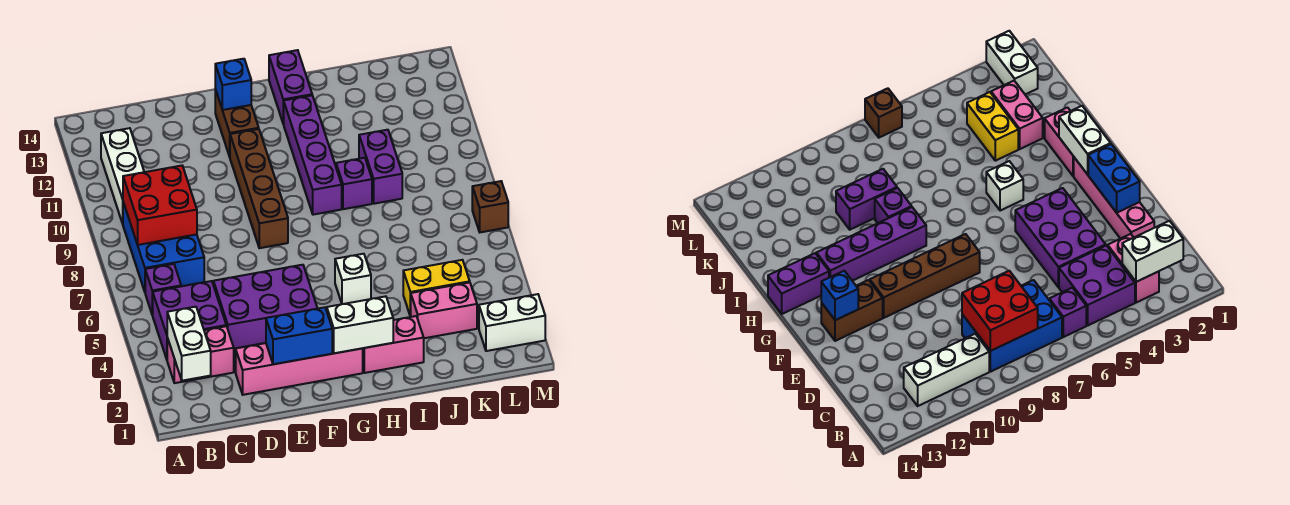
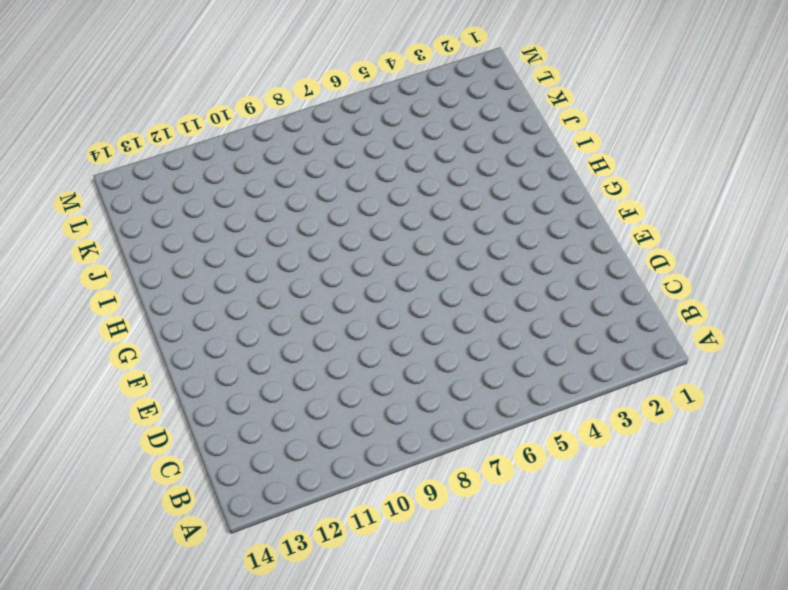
none -> pink 1x2 brick [167,326,234,383]
none -> purple 2x2 brick [153,281,226,359]
none -> purple 1x1 brick [145,264,181,315]

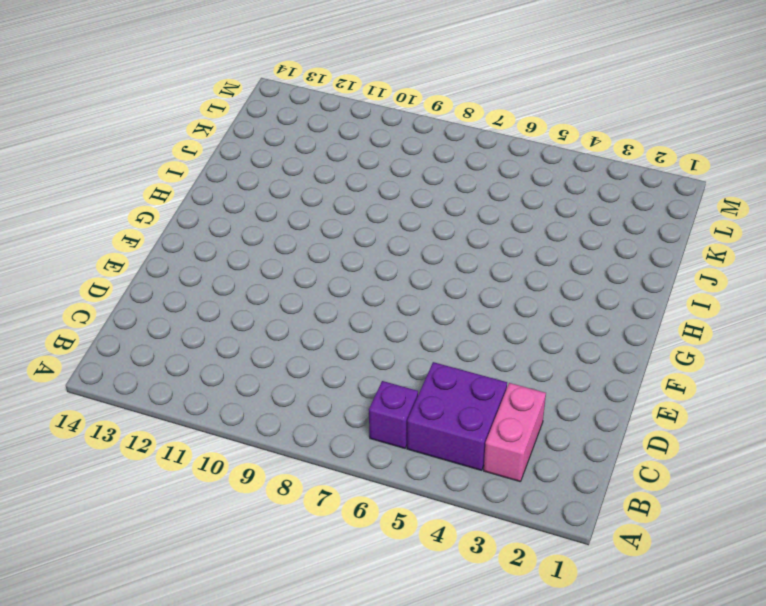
none -> blue 2x3 brick [123,202,204,292]
none -> white 1x3 brick [101,128,144,224]
none -> pink 1x4 brick [236,343,363,395]

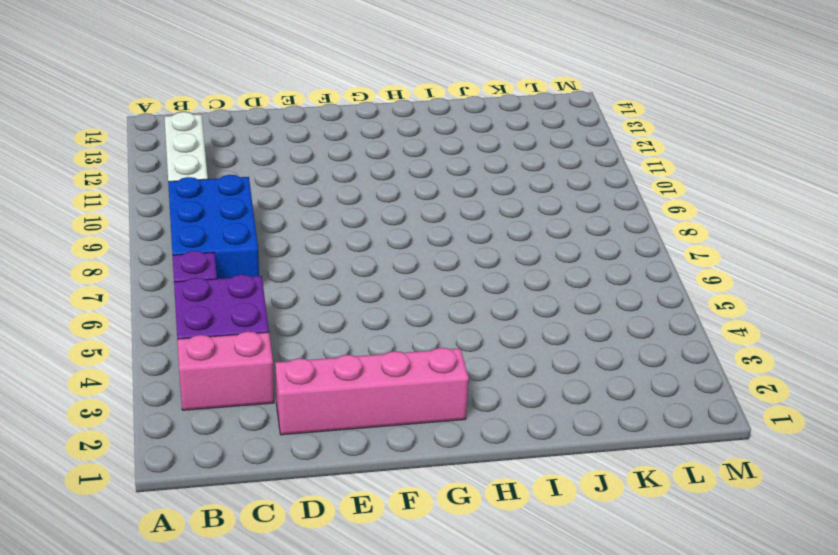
none -> purple 2x3 brick [213,265,318,349]
none -> brown 1x4 brick [230,129,288,248]
none -> brown 1x2 brick [215,90,259,157]

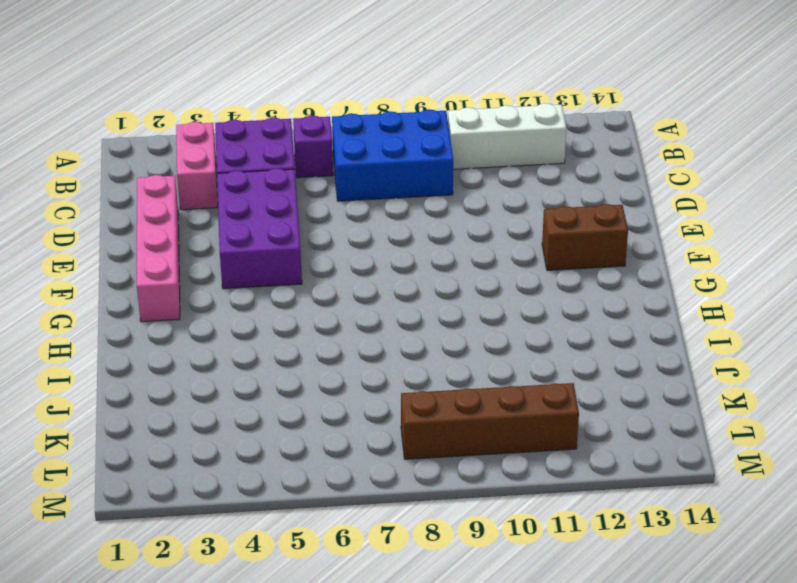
brown 1x4 brick [401,383,579,459] -> brown 1x4 brick moved to [230,129,288,248]
none -> pink 1x2 brick [363,316,424,373]
none -> white 1x1 brick [335,254,371,304]
none -> purple 1x4 brick [284,95,342,215]

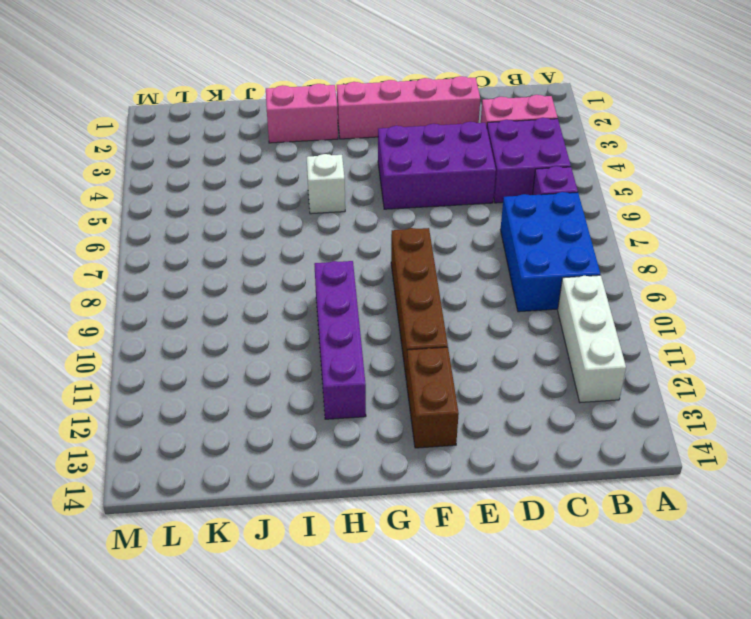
none -> purple 1x2 brick [269,50,312,124]
none -> purple 1x1 brick [336,158,372,209]
none -> pink 1x2 brick [411,283,477,338]

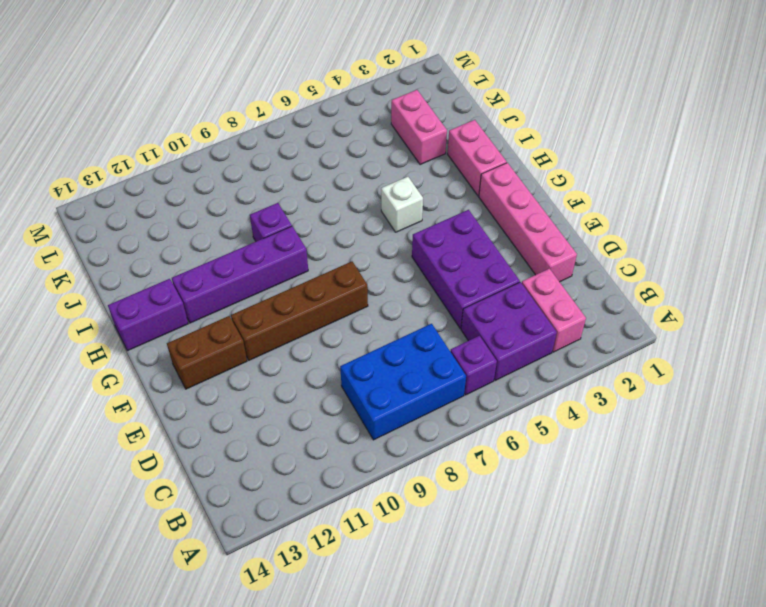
none -> white 1x3 brick [101,128,144,224]
none -> yellow 1x2 brick [403,260,470,317]
none -> purple 1x2 brick [359,130,402,204]

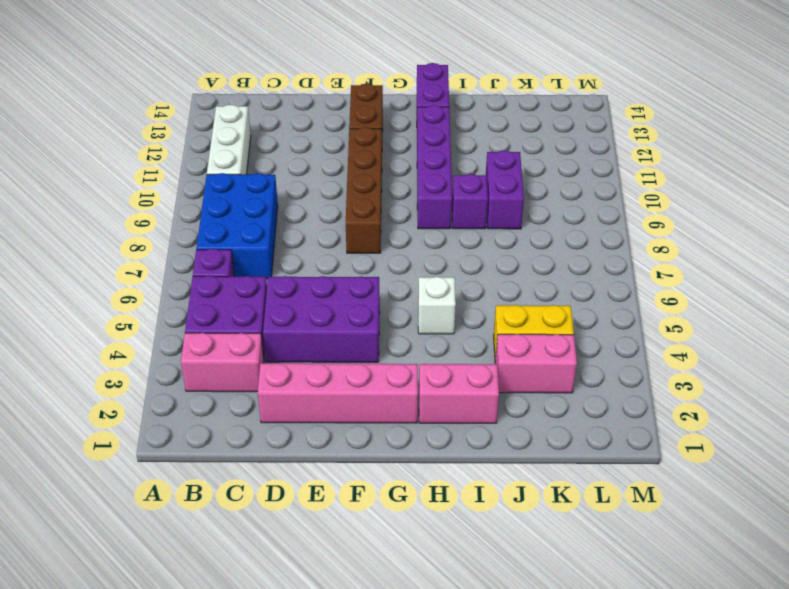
none -> white 1x2 brick [479,294,545,351]
none -> brown 1x1 brick [472,181,508,232]
none -> white 1x2 brick [167,307,211,381]

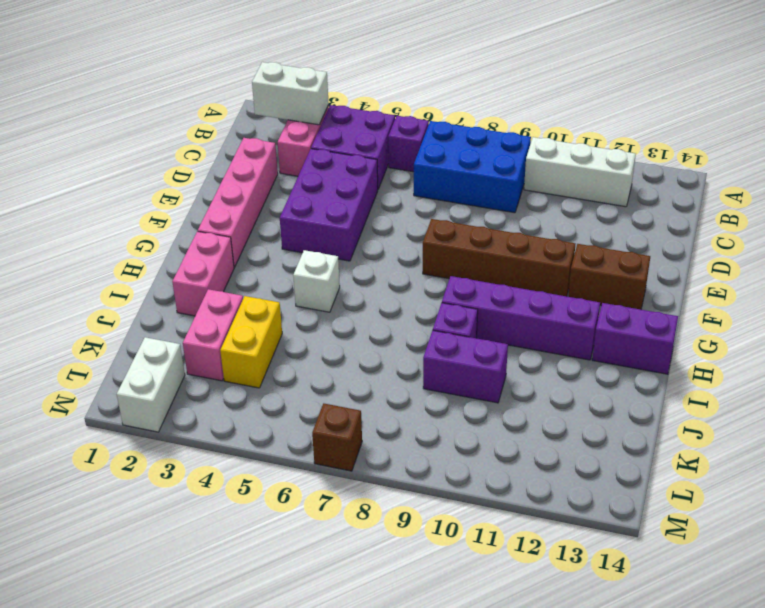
none -> red 2x2 brick [123,166,197,245]
none -> blue 1x2 brick [266,307,332,364]
none -> blue 1x1 brick [215,59,251,110]

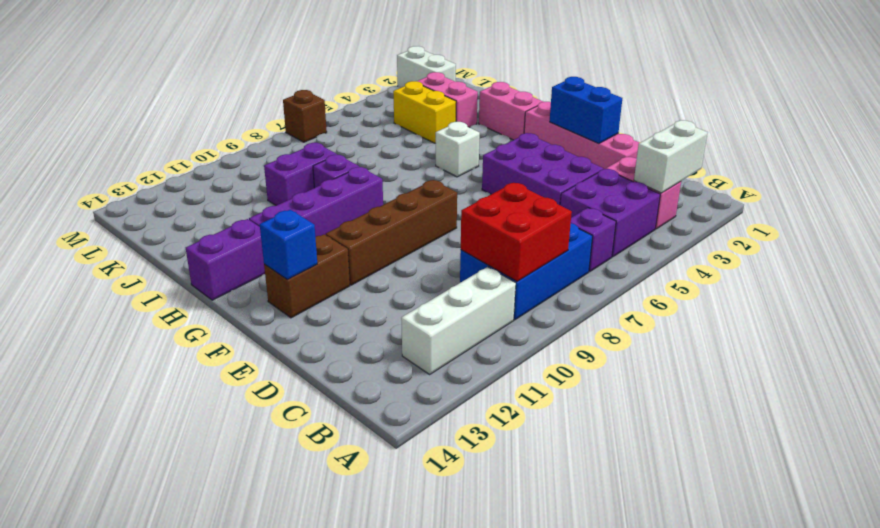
none -> white 1x2 brick [327,296,393,353]

